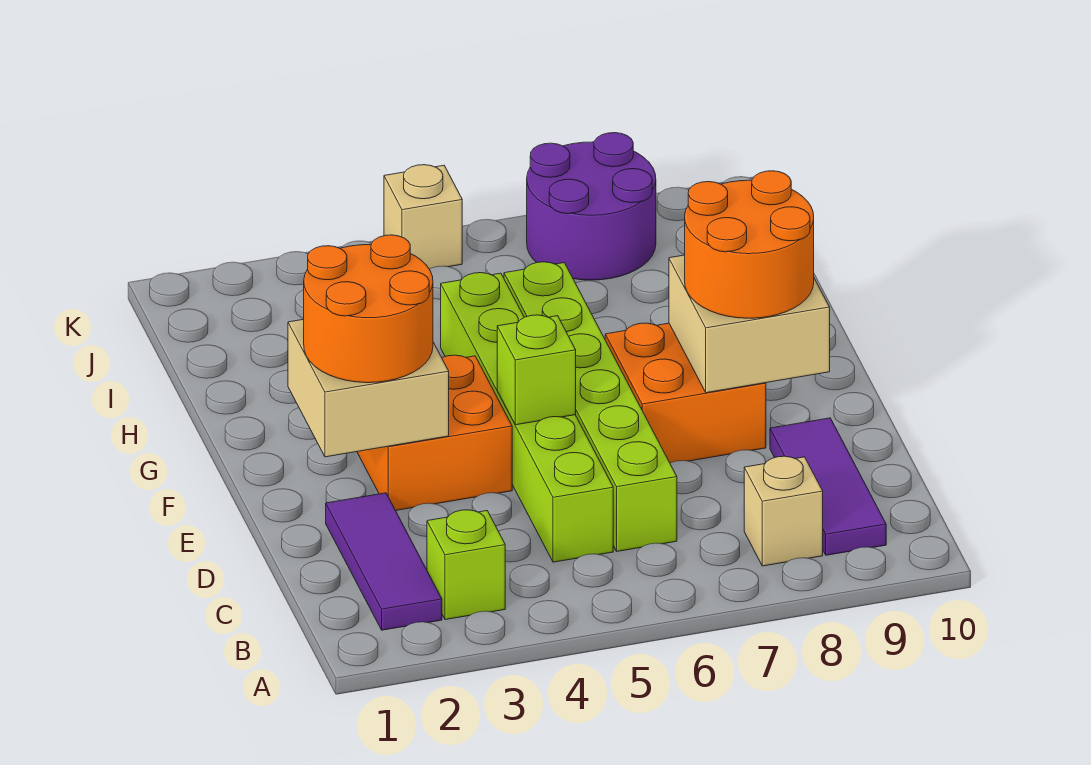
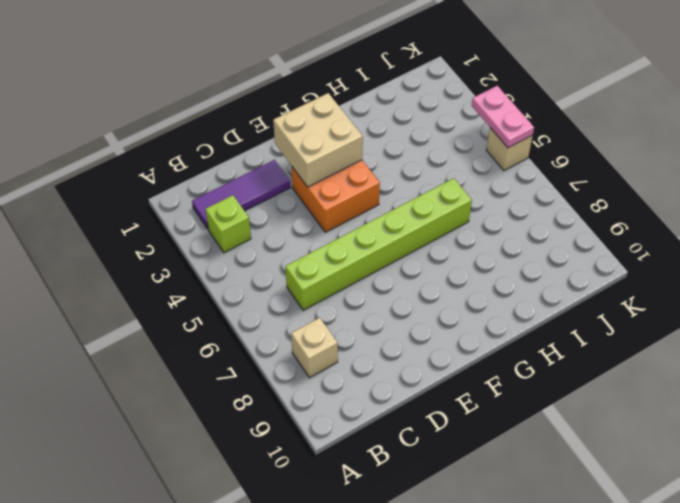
pink 1x2 plate [472,86,534,148] -> none
none -> purple 1x3 tile [770,418,886,555]
none -> lime 1x6 brick [441,273,613,562]
none -> orange 2x2 brick [605,323,766,463]

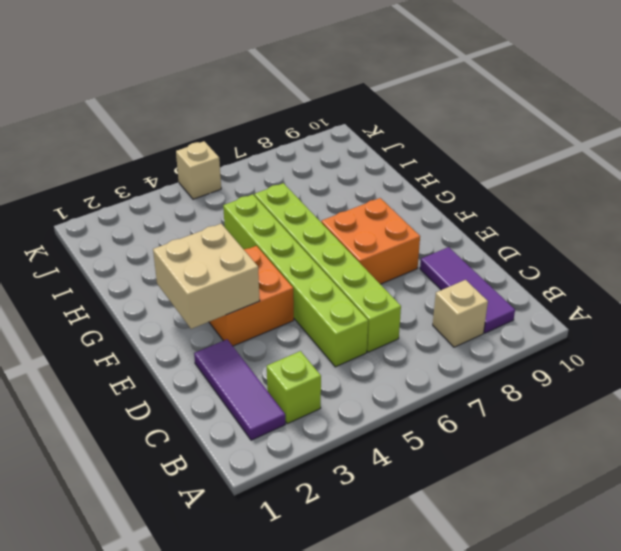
none -> purple 2x2 round brick [527,133,656,280]
none -> lime 1x1 brick [497,315,576,425]
none -> tan 2x2 brick [669,255,830,393]

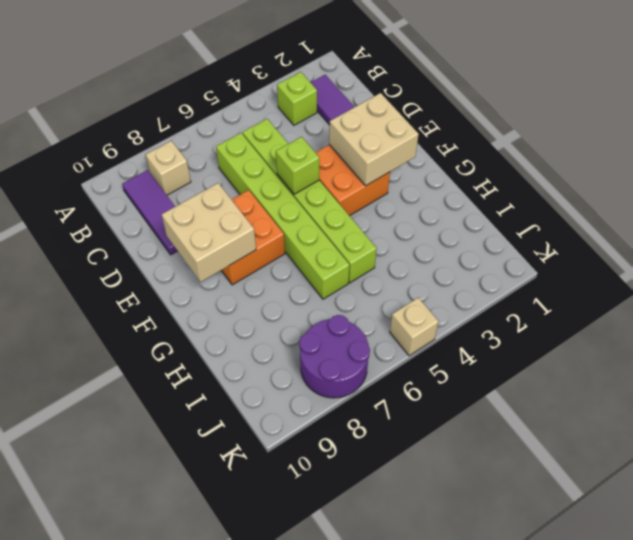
none -> orange 2x2 round brick [304,235,433,383]
none -> orange 2x2 round brick [685,171,814,318]

